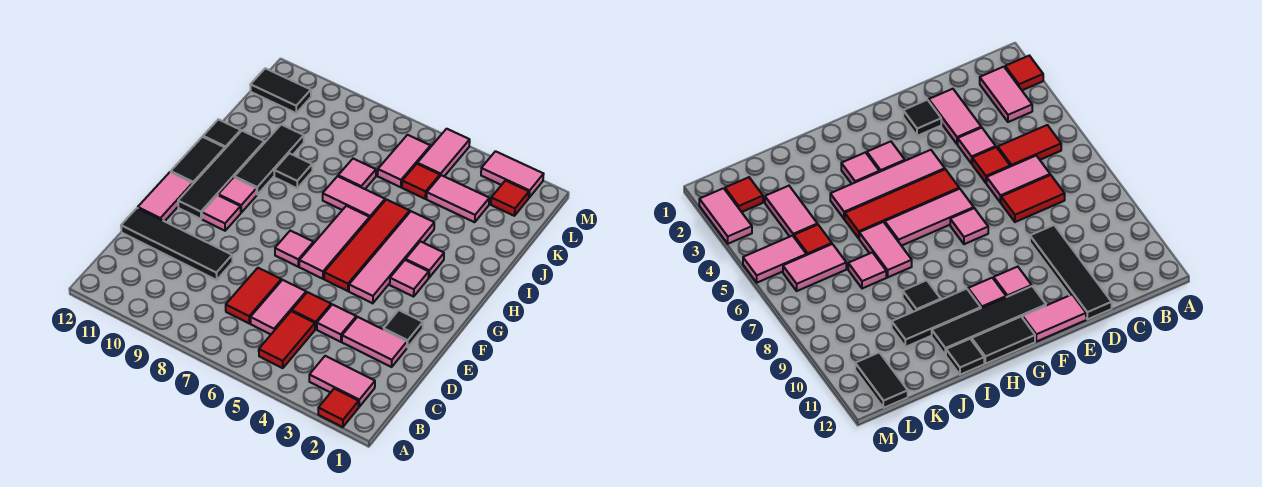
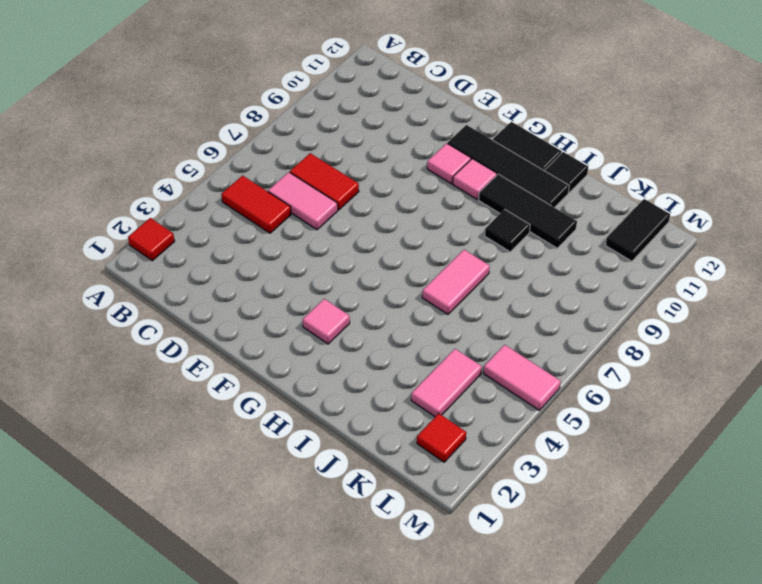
none -> pink 1x2 tile [309,356,375,407]
none -> pink 1x2 tile [342,317,407,367]
none -> pink 1x1 tile [317,305,356,342]
none -> red 1x1 tile [292,292,331,329]

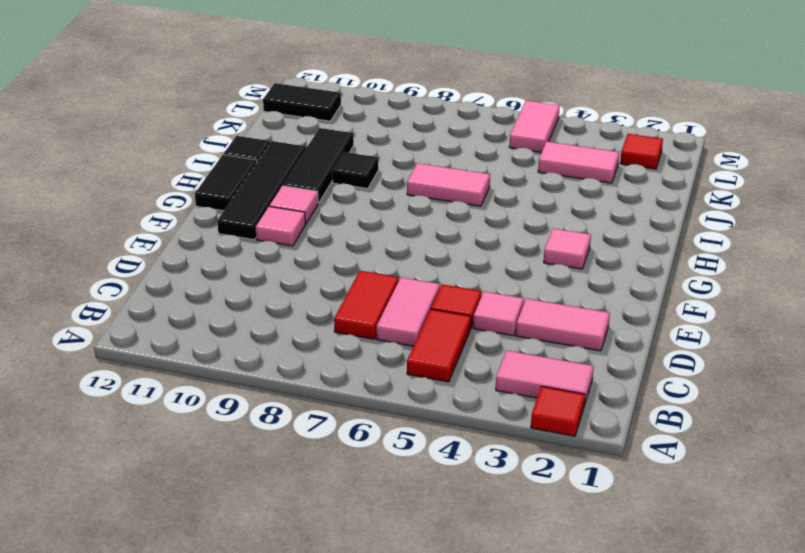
none -> black 1x4 tile [121,208,232,280]
none -> black 1x1 tile [384,310,423,348]
none -> pink 1x2 tile [138,172,193,221]
none -> pink 1x4 tile [349,211,434,303]

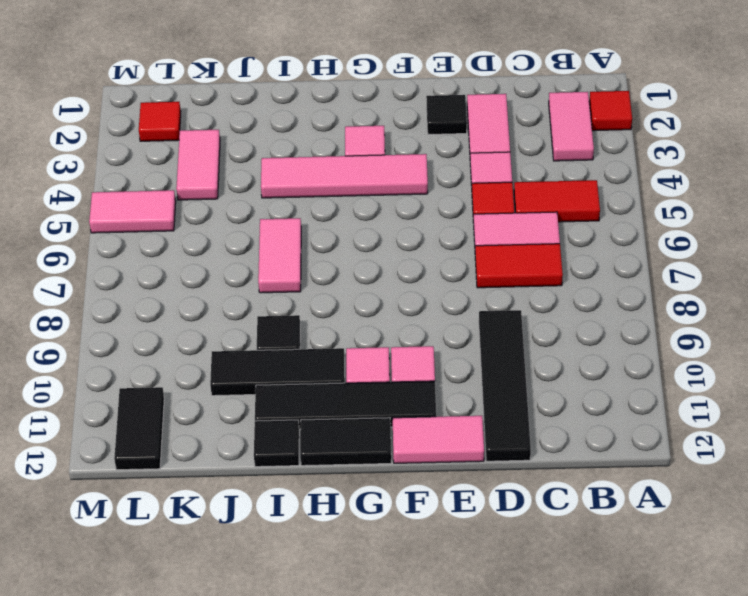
none -> red 1x4 tile [324,199,410,291]
none -> pink 1x3 tile [299,206,370,279]
none -> pink 1x1 tile [275,231,314,267]
none -> pink 1x1 tile [406,241,444,278]

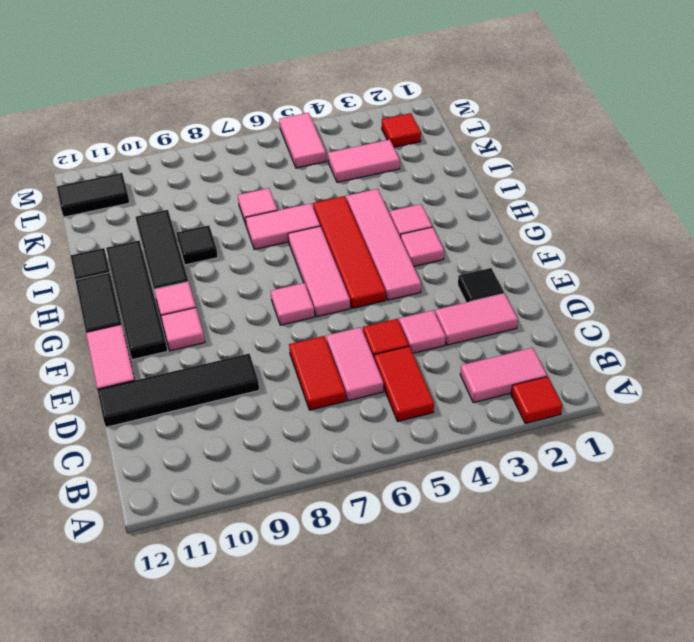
none -> red 1x1 tile [402,164,440,199]
none -> pink 1x2 tile [378,135,430,187]
none -> pink 1x2 tile [481,151,544,198]

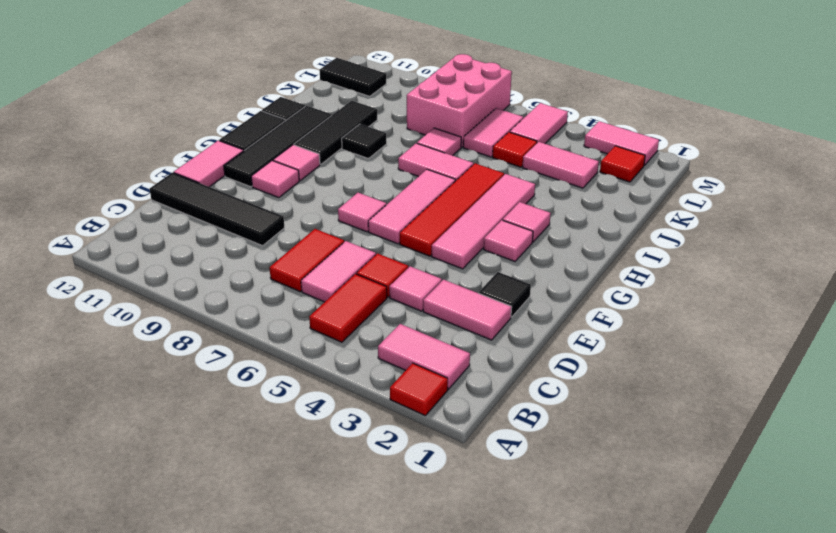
pink 2x3 brick [407,54,512,147] -> none

